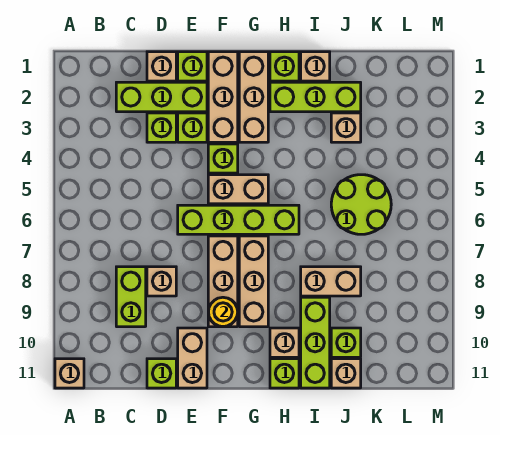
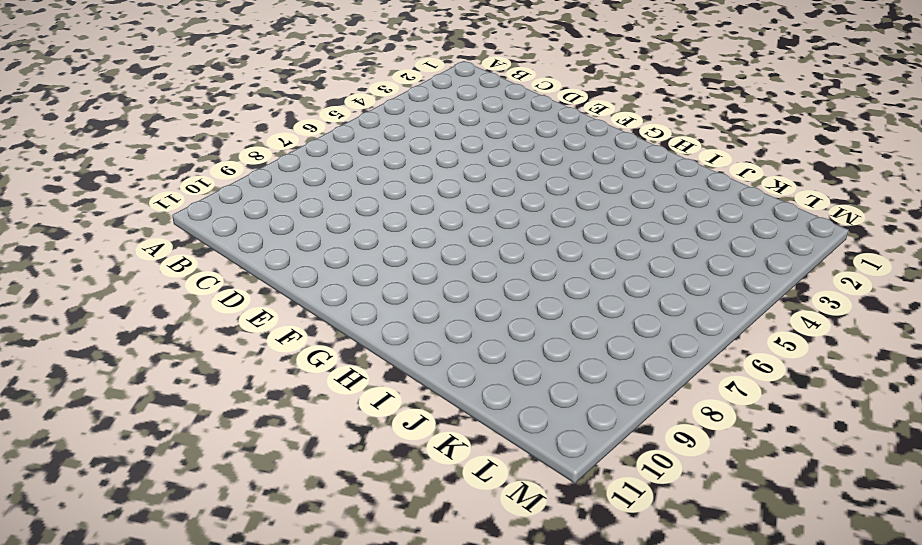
none -> tan 1x1 brick [55,359,84,388]
none -> lime 1x3 brick [116,82,207,112]
none -> lime 1x2 brick [116,267,146,327]

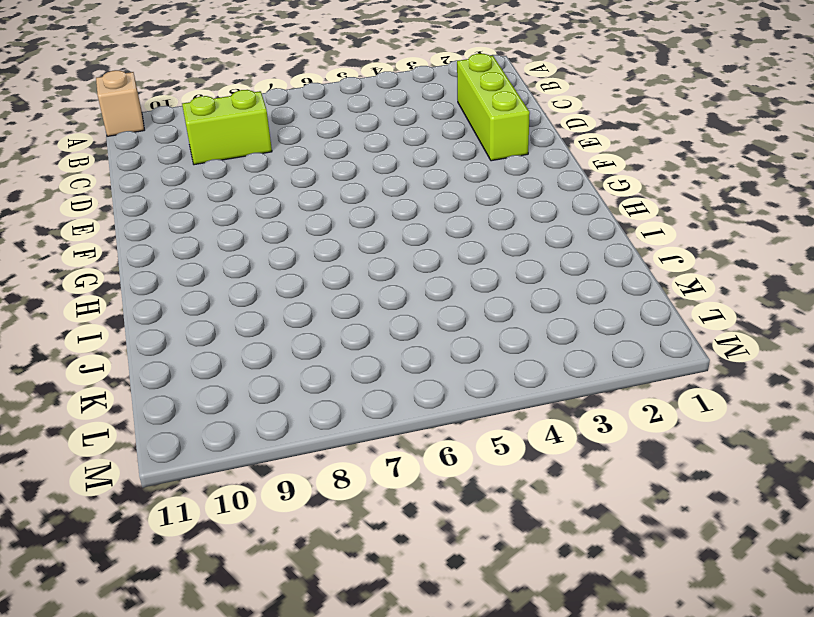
none -> tan 1x1 brick [147,52,176,81]
none -> lime 1x1 brick [147,113,176,142]
none -> tan 1x1 brick [147,267,176,296]

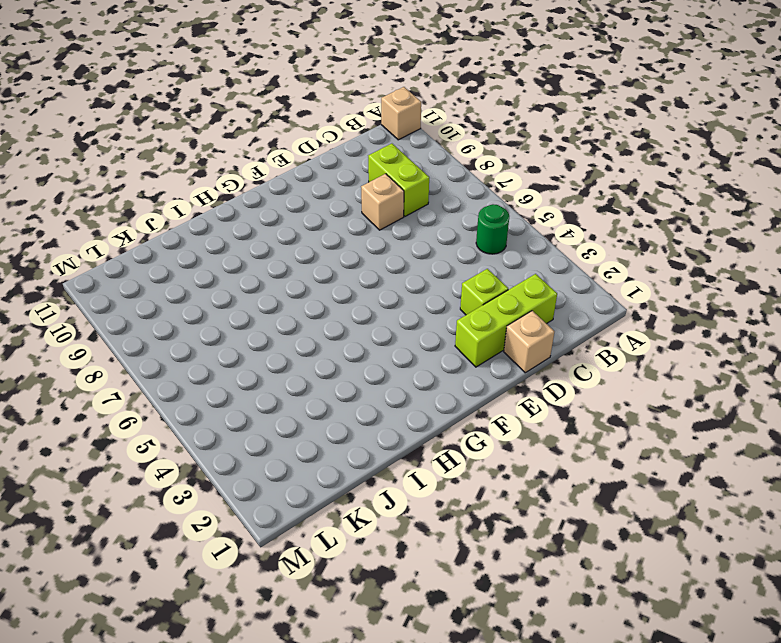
green 1x1 round brick [476,204,509,254] -> none
none -> lime 1x1 brick [147,359,176,388]
none -> lime 1x1 brick [178,52,207,81]
none -> lime 1x1 brick [178,113,207,142]

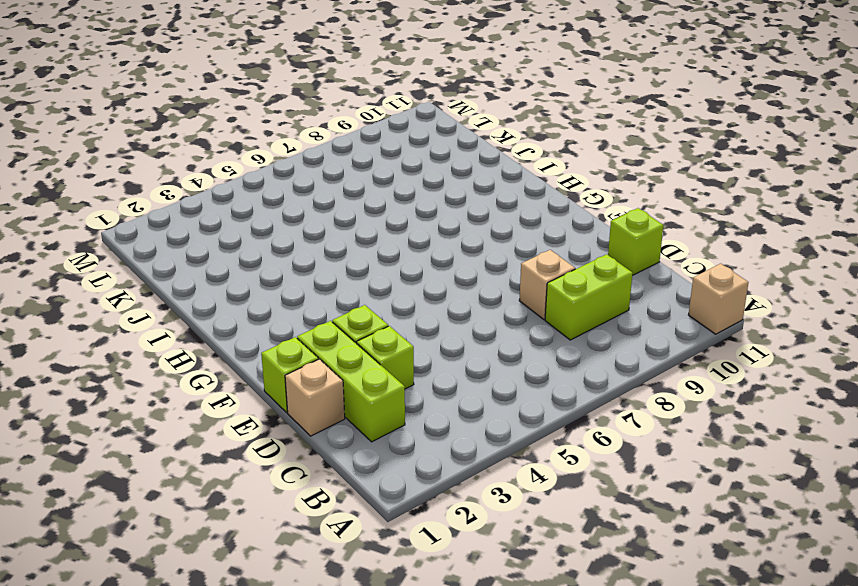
none -> lime 1x4 brick [178,205,299,234]
none -> tan 1x2 brick [178,328,207,388]
none -> tan 1x3 brick [208,52,238,142]

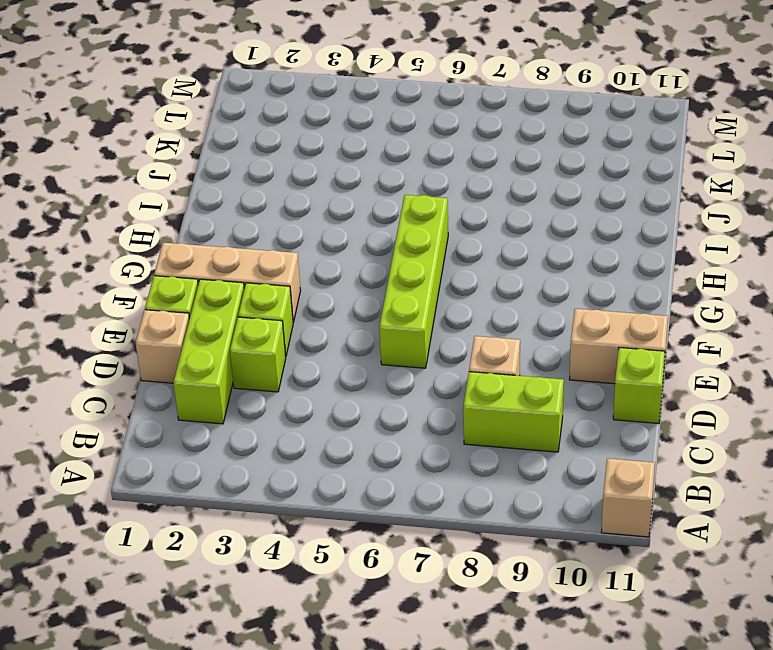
none -> lime 1x1 brick [208,144,238,173]
none -> tan 1x2 brick [208,175,268,204]
none -> tan 1x3 brick [208,236,238,327]

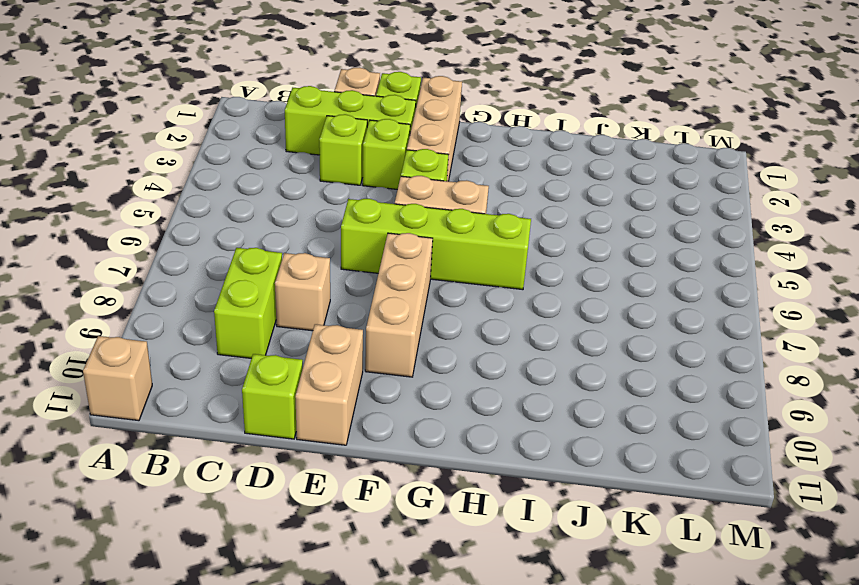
none -> tan 1x3 brick [239,52,268,142]
none -> tan 1x3 brick [239,236,268,327]
none -> lime 1x1 brick [270,52,299,81]

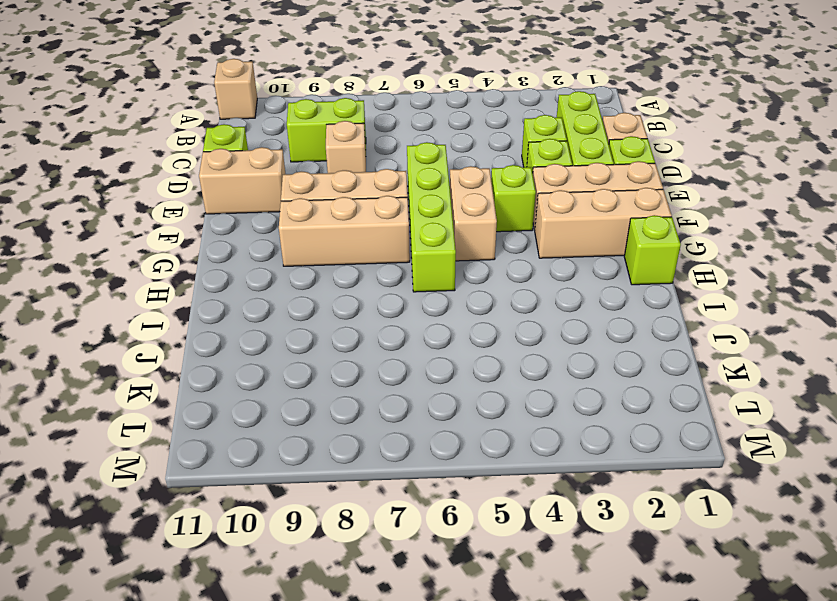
none -> lime 1x3 brick [270,82,361,112]
none -> tan 1x1 brick [270,328,299,357]
none -> lime 1x1 brick [270,359,299,388]

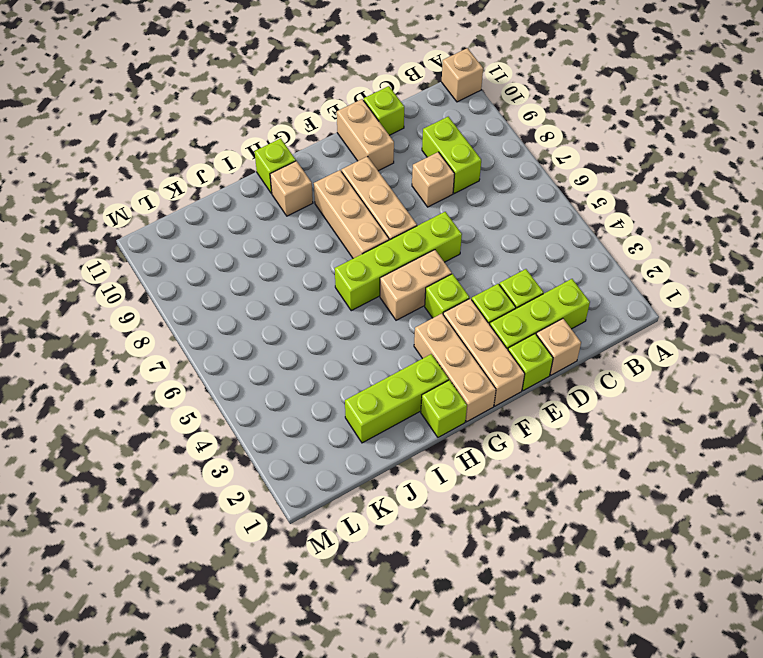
none -> tan 1x1 brick [301,52,330,81]
none -> tan 1x2 brick [301,267,361,296]
none -> lime 1x3 brick [301,297,330,388]

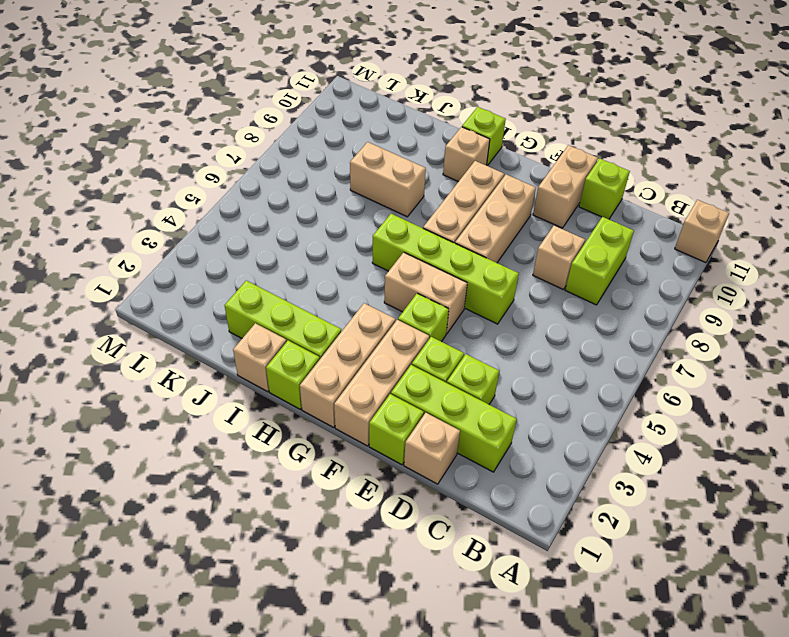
none -> lime 1x3 brick [301,297,330,388]
none -> tan 1x1 brick [331,113,361,142]
none -> lime 2x2 round brick [331,175,391,234]

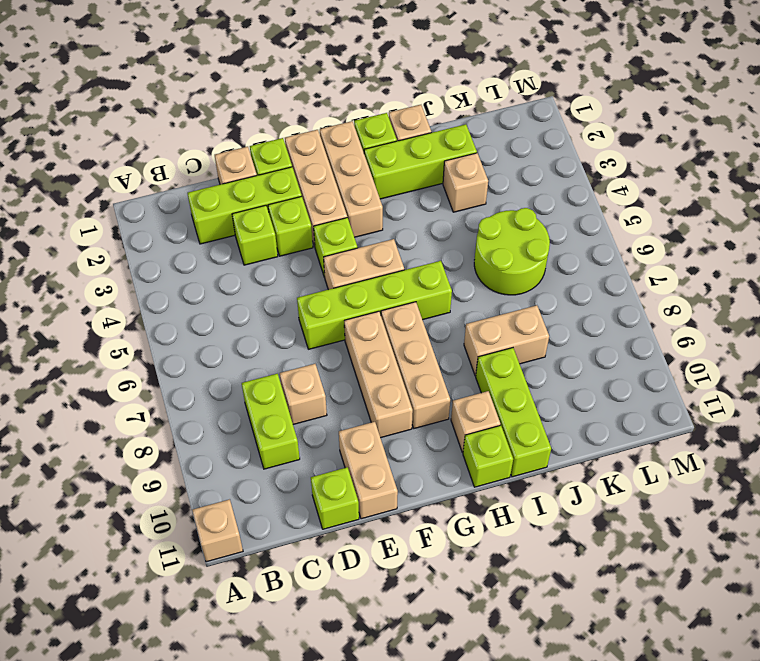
none -> lime 1x1 brick [331,328,361,357]
none -> tan 1x1 brick [331,359,361,388]
none -> yellow 1x1 round brick [208,297,238,327]

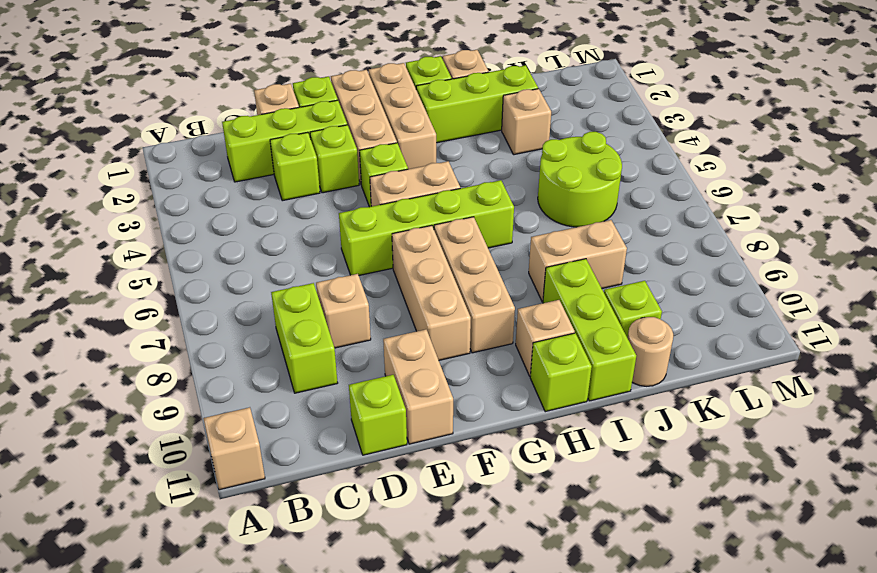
tan 1x1 round brick [628,317,673,386] -> tan 1x1 brick [331,359,361,388]
none -> yellow 1x1 round brick [208,297,238,327]

